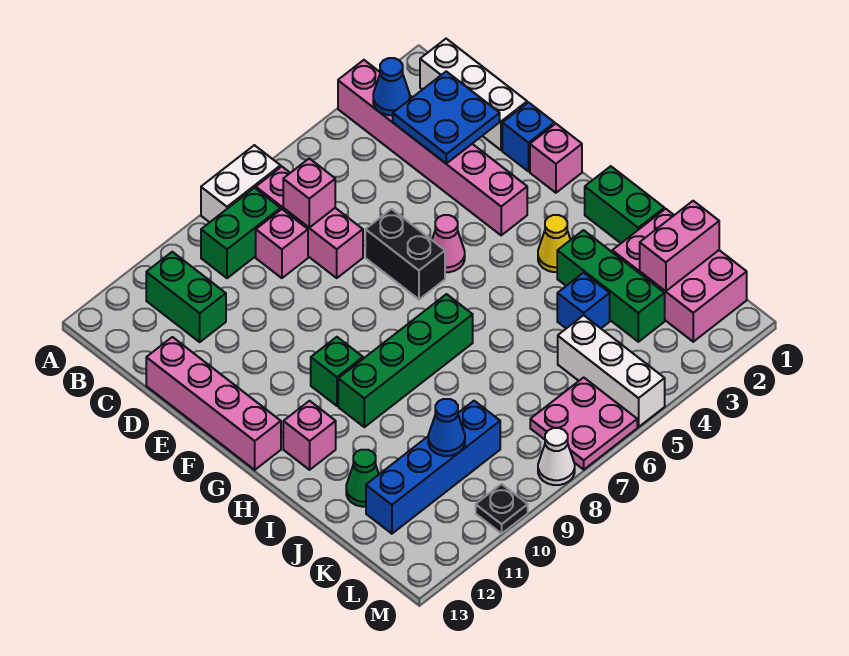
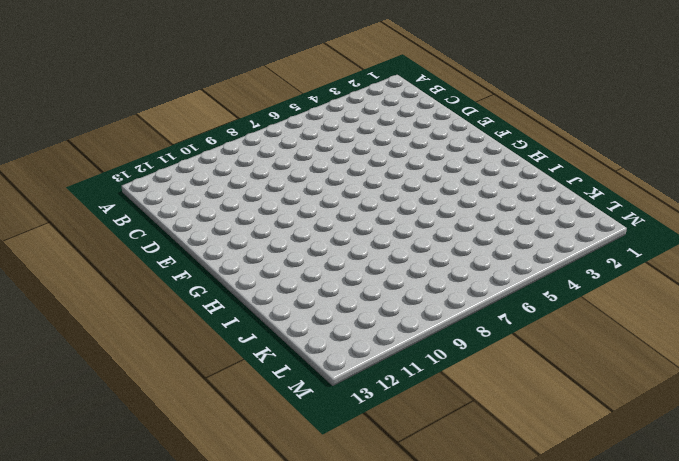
none -> pink 1x6 brick [338,60,527,235]
none -> white 1x2 brick [201,145,281,222]
none -> white 1x3 brick [420,39,527,150]
none -> pink 1x3 brick [256,167,363,278]

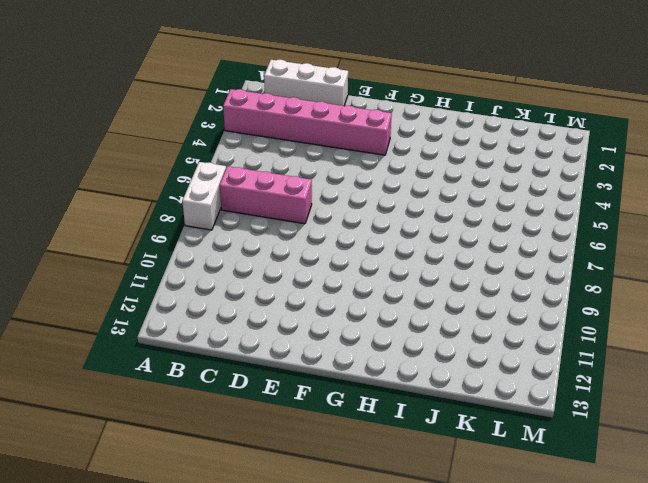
none -> green 1x2 brick [201,188,281,278]
none -> green 1x2 brick [146,252,226,342]
none -> pink 1x1 brick [256,209,308,278]
none -> pink 1x4 brick [146,337,281,470]

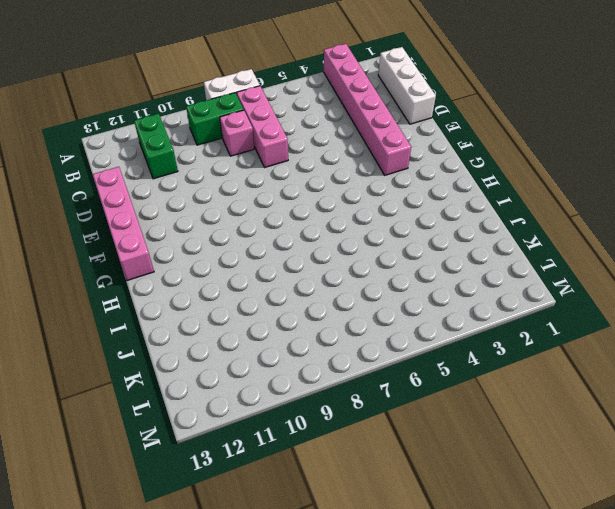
none -> blue 1x1 brick [502,102,555,171]
none -> black 1x2 brick [365,209,445,299]
none -> pink 1x1 brick [530,124,582,193]
none -> pink 1x1 cone [432,215,465,272]

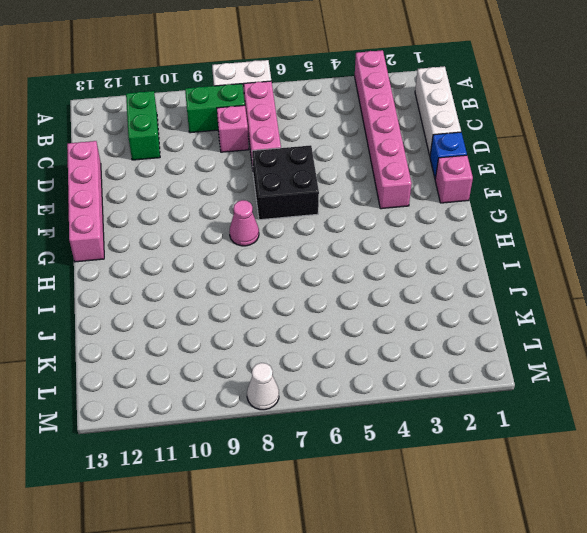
black 2x2 brick [252,145,319,220] -> black 1x2 brick [365,209,445,299]
pink 1x1 cone [229,200,259,246] -> pink 1x1 cone moved to [432,215,465,272]
none -> green 1x1 brick [311,337,363,406]
none -> green 1x2 brick [585,166,664,243]
none -> yellow 1x1 cone [538,215,570,272]
none -> green 1x4 brick [338,294,473,427]

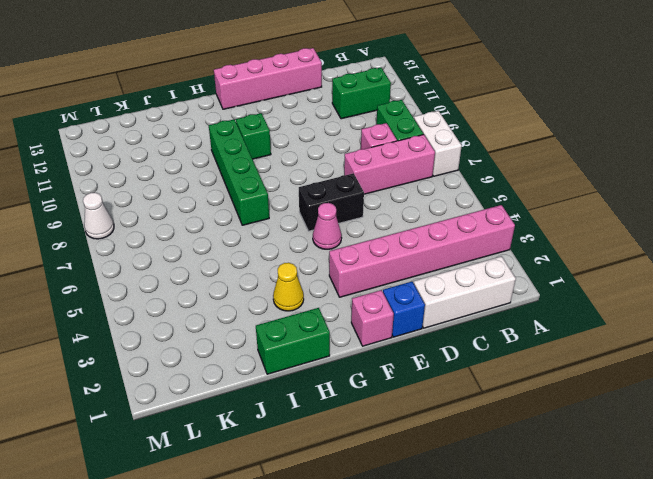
none -> pink 1x1 brick [283,401,336,470]
none -> green 1x3 brick [557,230,665,342]
none -> pink 2x3 brick [612,209,747,342]
none -> blue 1x1 brick [557,273,610,328]

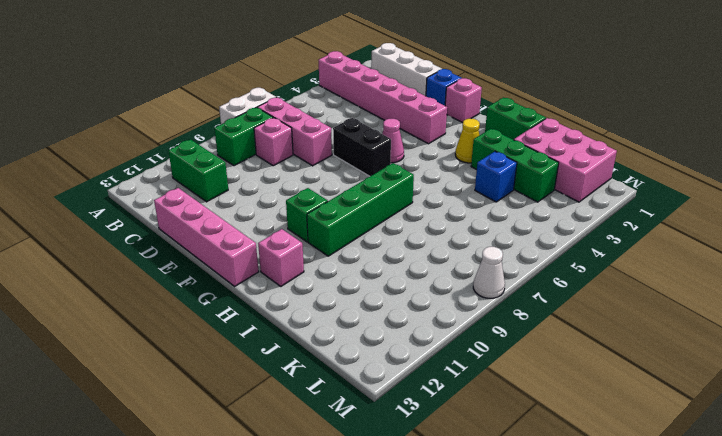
none -> green 1x1 cone [346,450,379,507]
none -> white 1x3 brick [558,315,665,427]
none -> blue 1x4 brick [366,401,500,534]
none -> pink 2x2 plate [530,377,637,470]

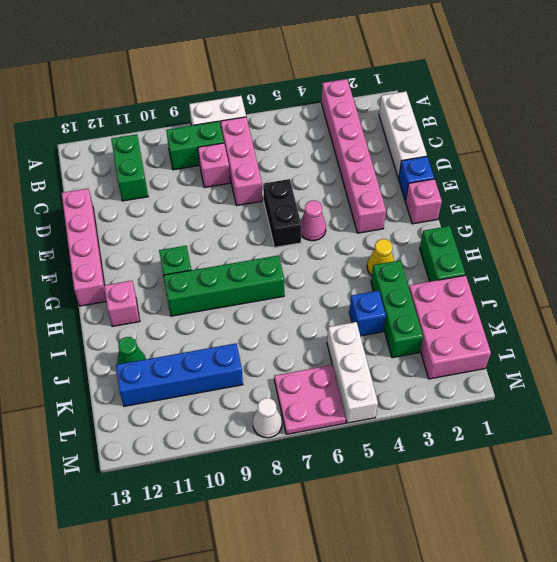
none -> black 1x1 plate [476,484,528,534]
none -> blue 1x1 cone [373,58,410,115]
none -> blue 2x2 plate [393,71,500,163]
none -> pink 1x1 brick [283,158,335,227]

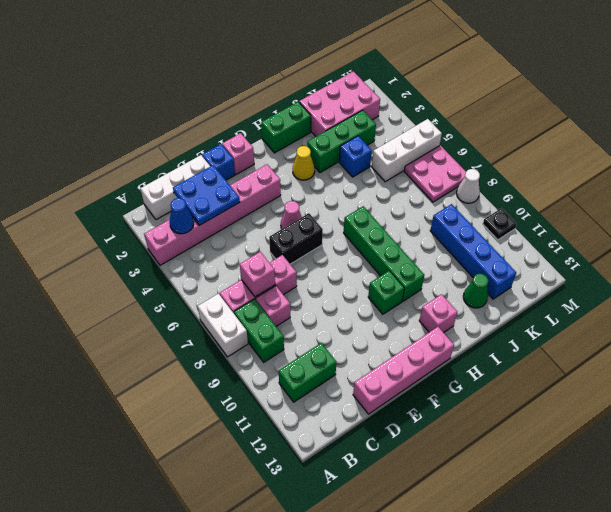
none -> pink 1x2 brick [640,201,719,291]
none -> blue 1x1 cone [428,399,465,456]

